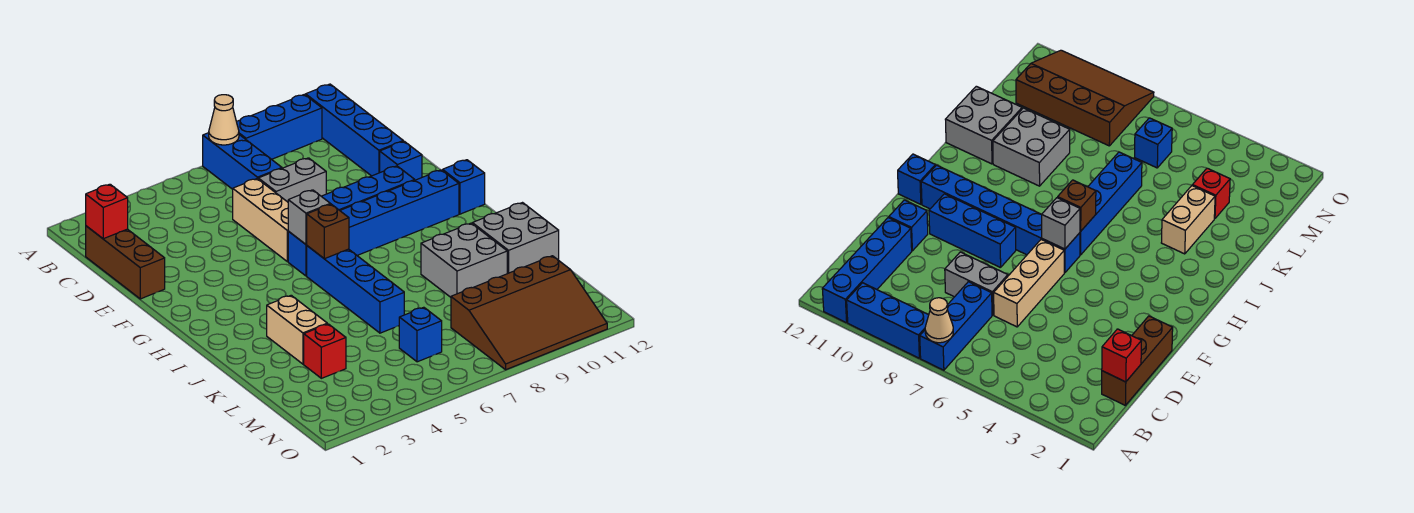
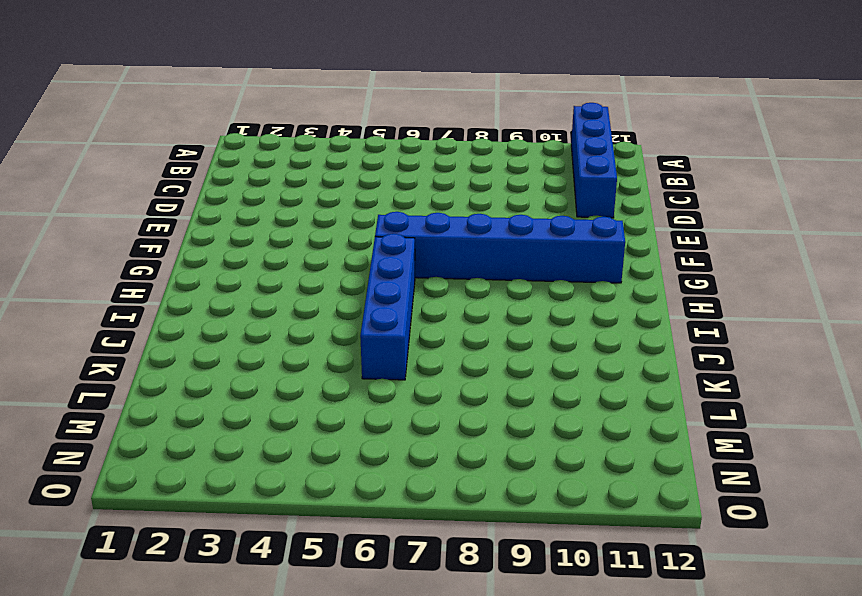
none -> blue 1x3 brick [203,133,282,189]
none -> blue 1x3 brick [237,94,322,159]
none -> brown 1x3 brick [86,226,165,299]

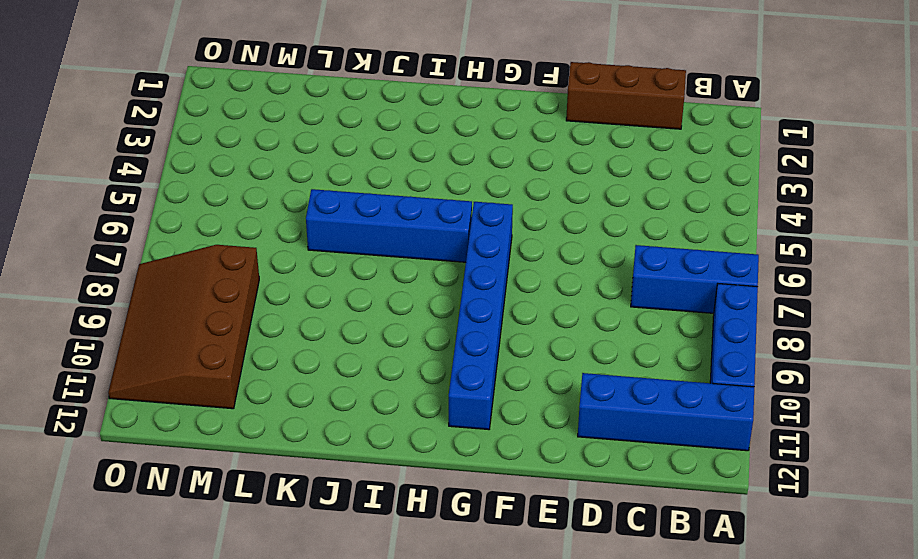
none -> tan 1x3 brick [233,179,288,262]
none -> grey 1x2 brick [258,158,326,202]
none -> blue 1x1 brick [380,141,422,180]

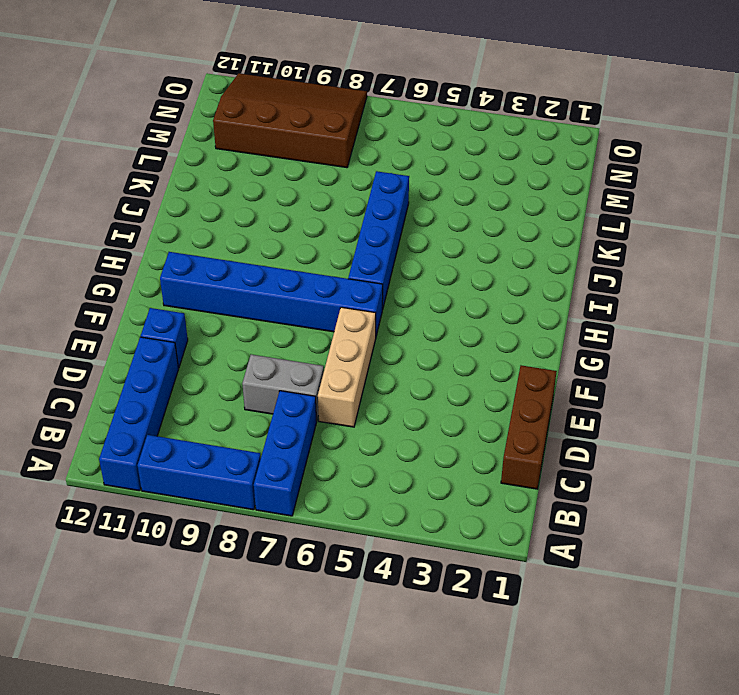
none -> blue 1x3 brick [321,166,415,210]
none -> blue 1x1 brick [443,160,485,214]
none -> tan 1x2 brick [267,295,327,364]

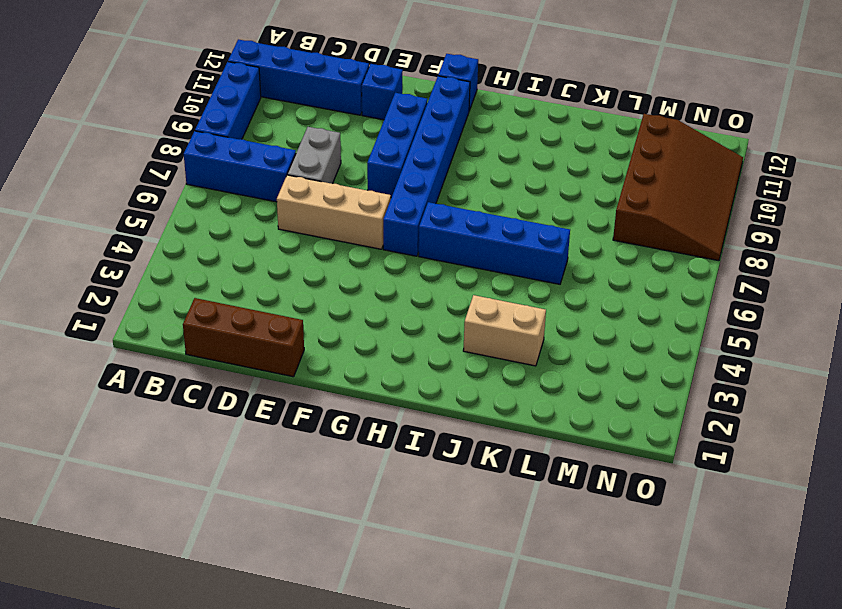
none -> grey 2x2 brick [421,223,507,297]
none -> grey 2x2 brick [472,203,559,274]
none -> red 1x1 brick [304,324,346,378]

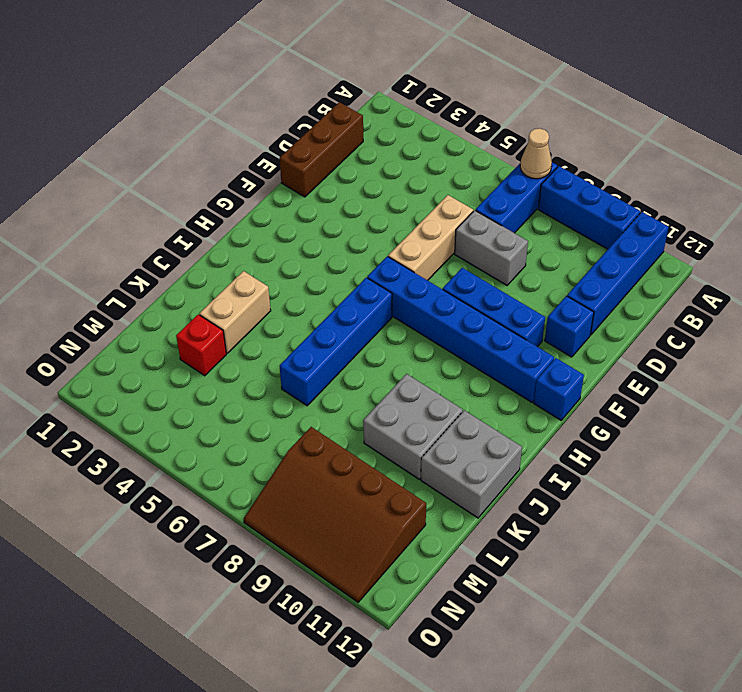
none -> blue 1x1 brick [399,307,442,362]
none -> red 1x1 brick [86,184,128,239]
none -> grey 1x1 brick [288,190,330,244]

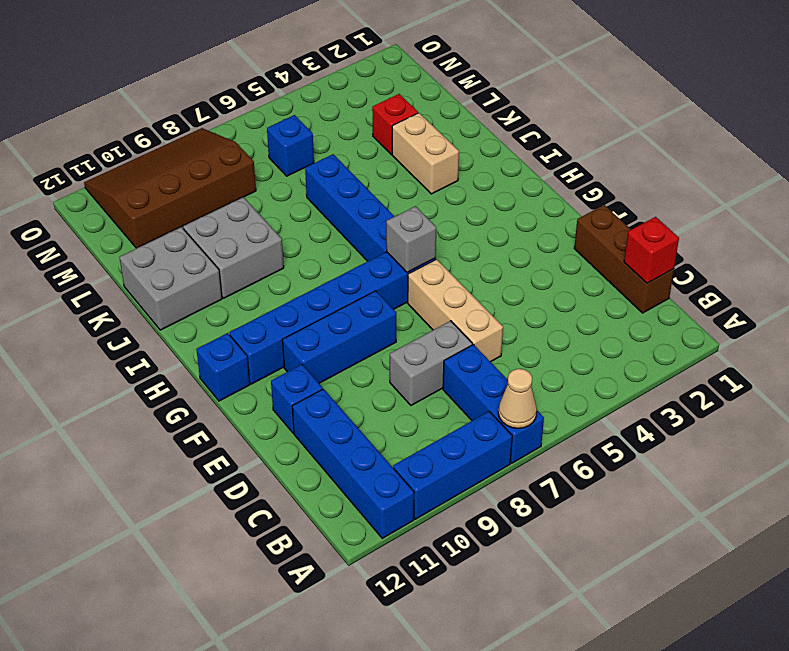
none -> brown 1x1 brick [306,204,349,259]

